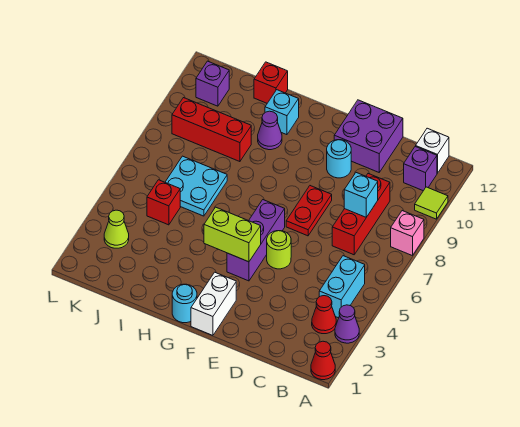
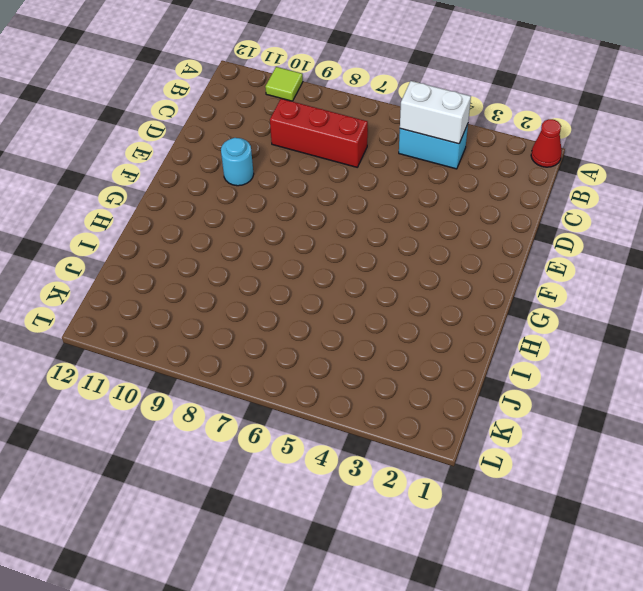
white 1x2 brick [400,81,471,144] -> white 1x2 brick moved to [191,272,236,335]
none -> purple 1x1 cone [335,305,359,343]
none -> pink 1x1 brick [391,211,424,256]
none -> red 1x1 cone [312,296,336,334]

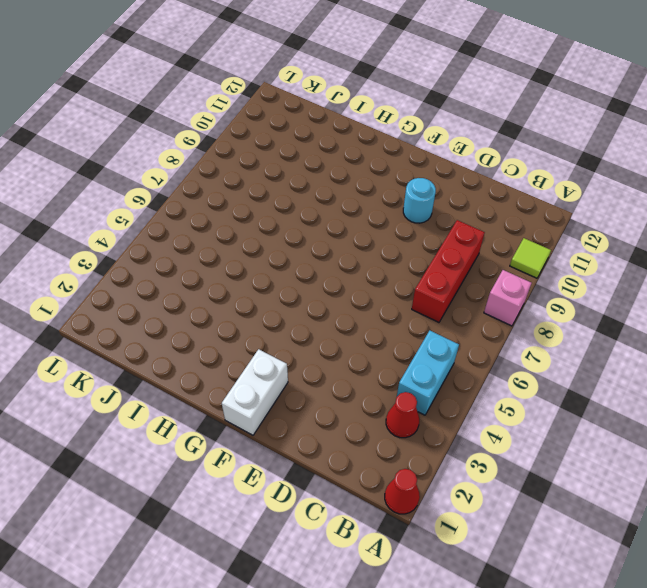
none -> purple 1x1 cone [335,305,359,343]
none -> purple 1x1 brick [404,146,437,191]
none -> white 1x1 brick [416,128,449,173]

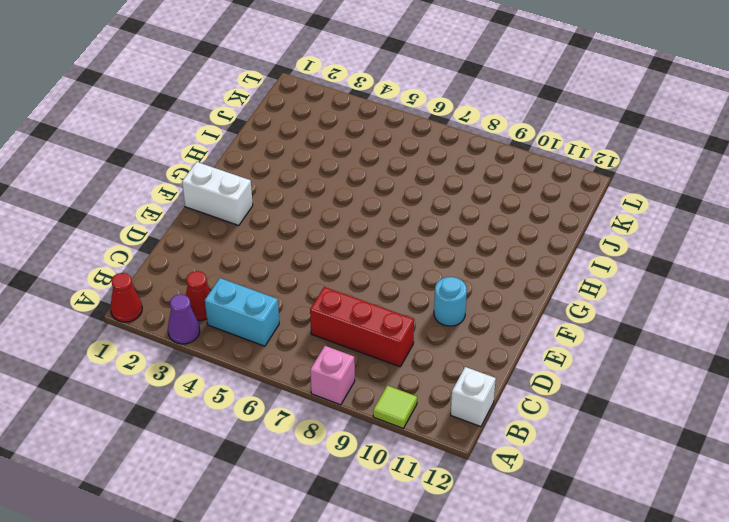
none -> purple 1x1 brick [404,146,437,191]
none -> purple 2x2 brick [334,100,403,172]
none -> lime 1x1 round brick [267,231,291,269]

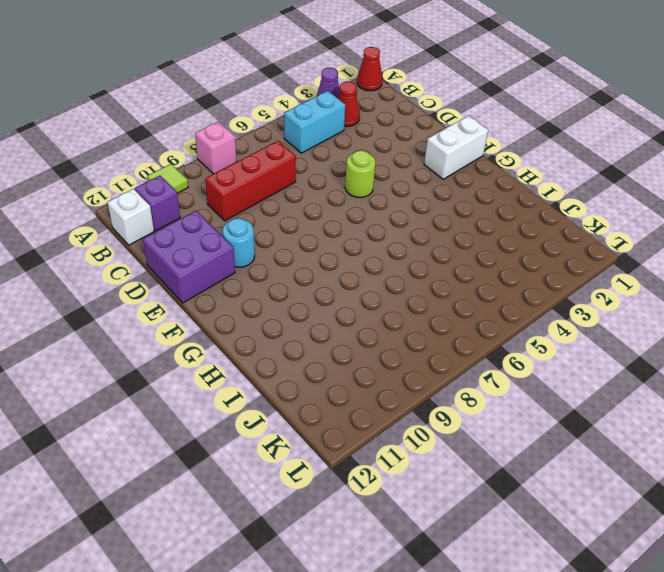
none -> red 1x2 plate [286,186,332,236]
none -> purple 1x3 brick [227,200,285,281]
none -> cyan 1x1 round brick [172,284,197,323]

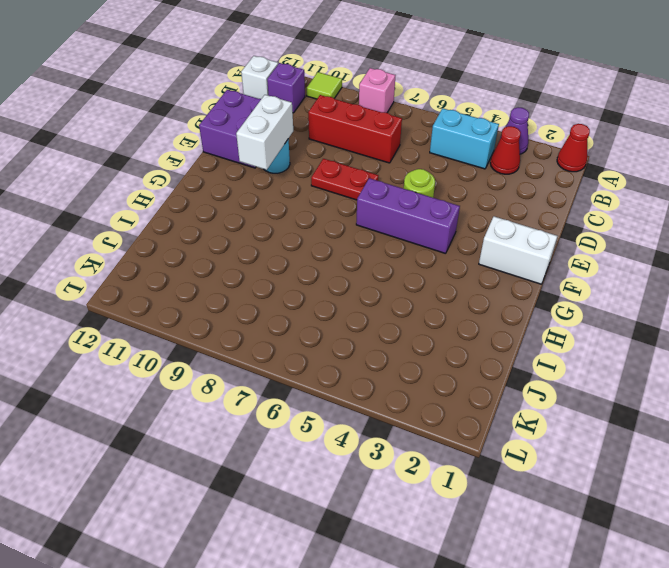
white 1x2 brick [236,95,293,170] -> none
none -> cyan 1x1 round brick [172,284,197,323]
none -> purple 1x1 cone [258,111,282,150]
none -> cyan 1x1 brick [265,90,299,135]

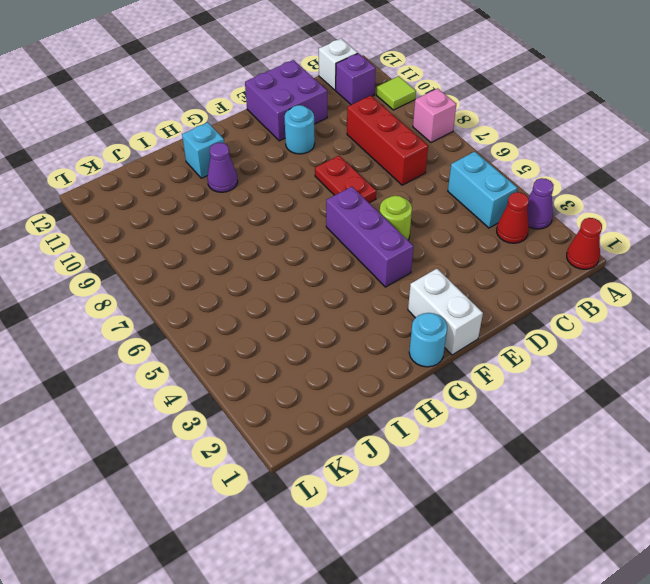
none -> cyan 2x2 plate [165,156,227,216]
none -> red 1x3 brick [172,98,251,162]
none -> red 1x1 brick [254,62,288,103]

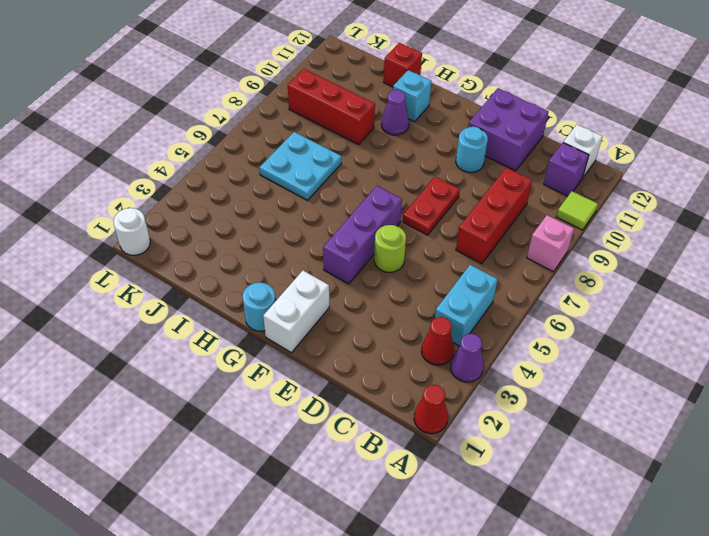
white 1x1 round brick [113,208,150,255] -> none
none -> red 1x1 brick [147,180,180,225]
none -> lime 1x1 cone [104,210,129,248]
none -> purple 1x1 brick [196,61,229,106]

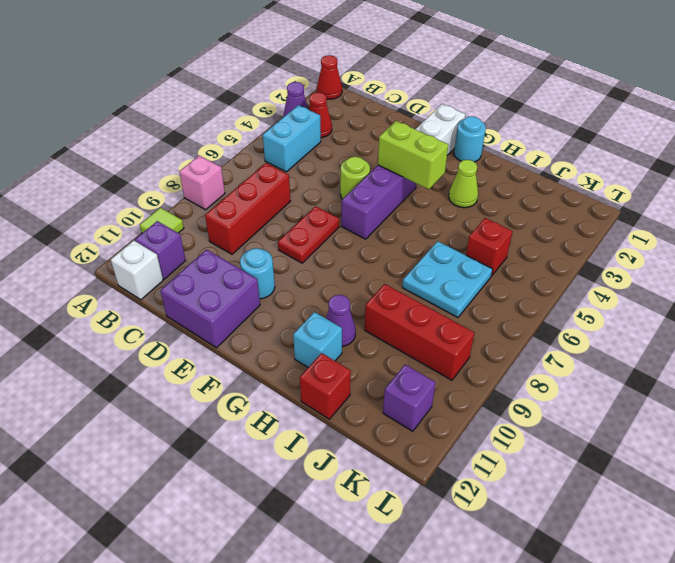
lime 1x1 cone [449,160,478,208] -> lime 1x1 cone moved to [104,210,129,248]
none -> cyan 1x1 brick [344,173,378,217]

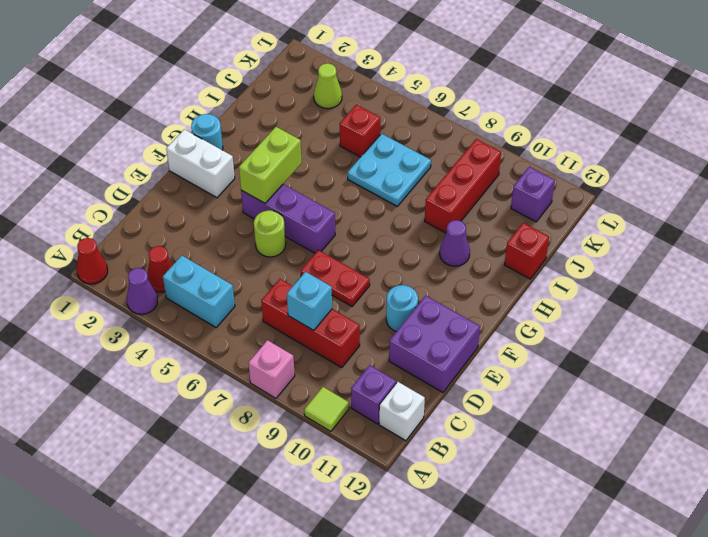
none -> cyan 1x1 brick [265,90,299,135]

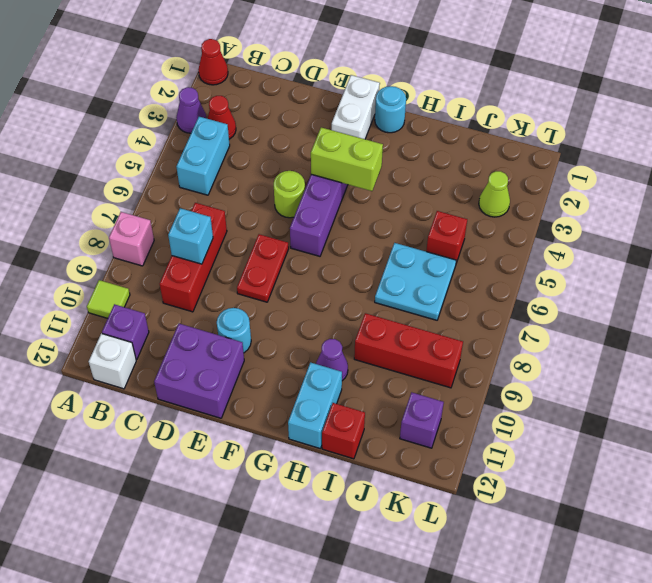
cyan 1x2 brick [288,362,342,448] -> cyan 1x1 brick [265,90,299,135]

